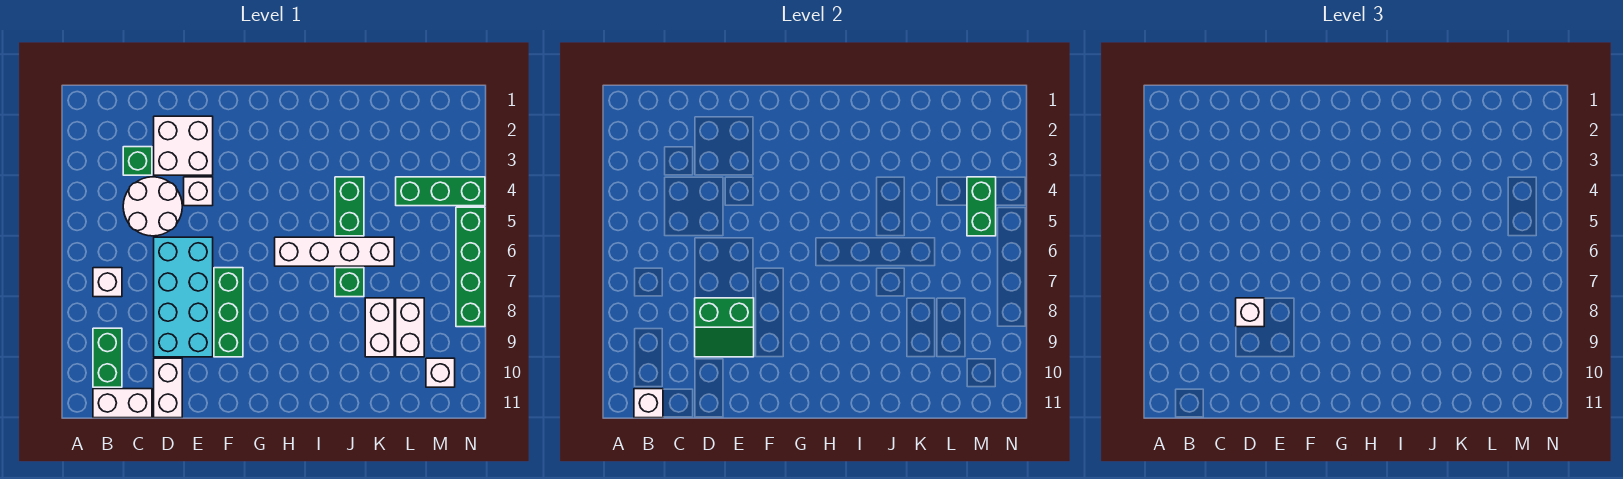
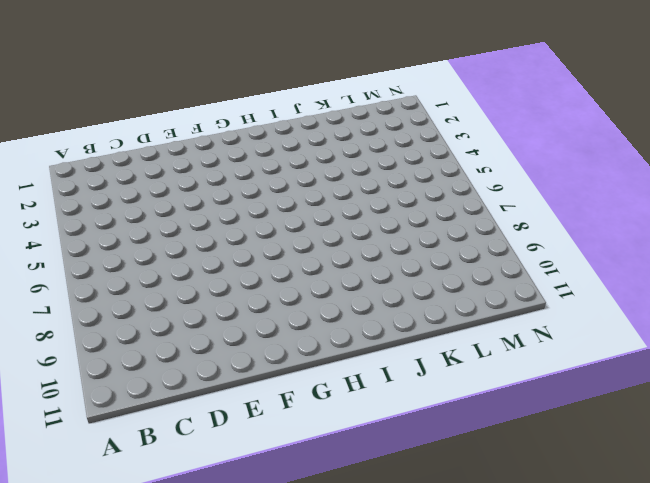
none -> white 1x1 brick [93,268,122,297]
none -> green 1x2 brick [93,328,122,387]
none -> white 1x2 brick [93,389,152,418]

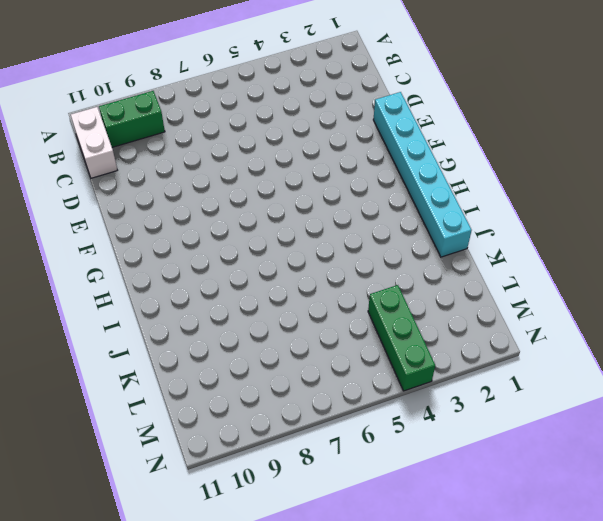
cyan 1x6 brick [373,92,472,257] -> none
none -> white 1x1 brick [93,268,122,297]
none -> green 1x1 brick [123,147,152,175]
none -> white 2x2 round brick [123,177,182,236]

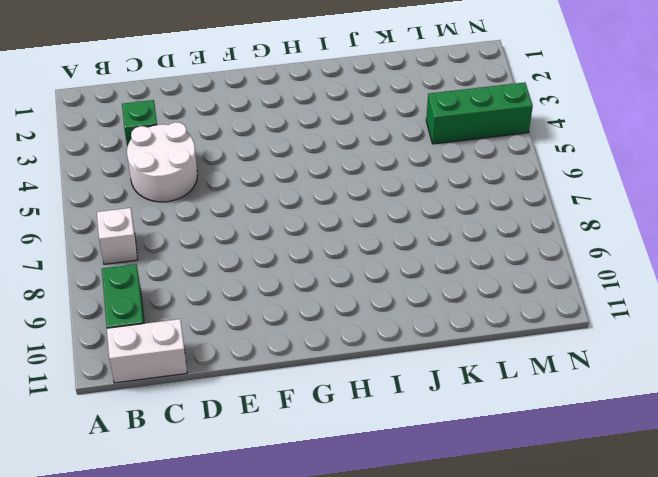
none -> white 2x2 brick [154,116,213,175]
none -> cyan 2x4 brick [154,237,213,357]
none -> white 1x2 brick [154,358,182,418]

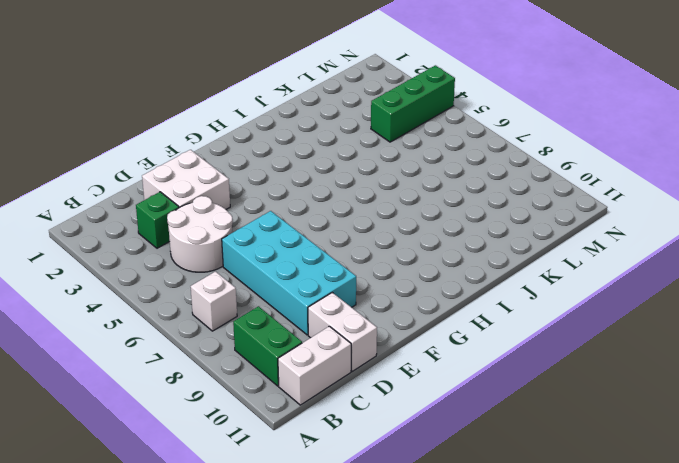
none -> white 1x1 brick [184,177,213,206]
none -> green 1x3 brick [214,268,243,357]
none -> white 1x4 brick [275,237,394,266]

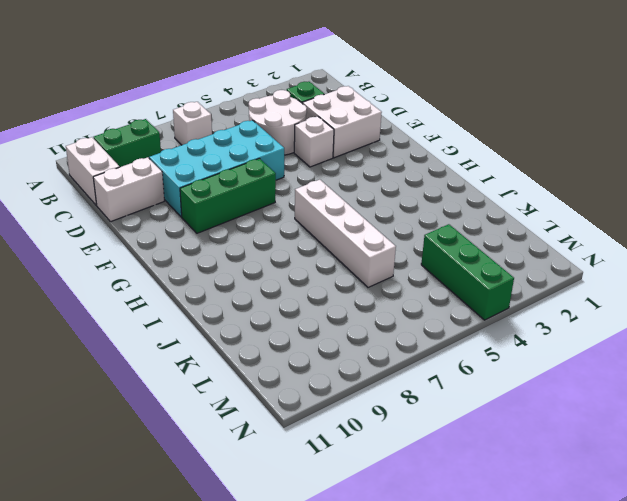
none -> green 1x2 brick [335,177,364,236]
none -> green 1x1 brick [335,268,364,297]
none -> white 1x2 brick [365,298,394,357]

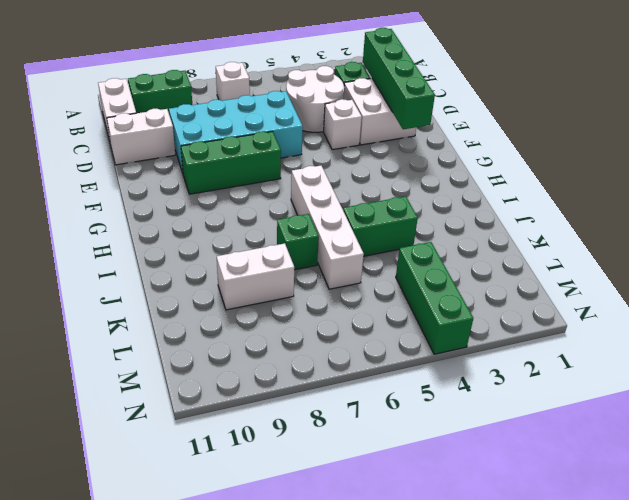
green 1x4 brick [363,28,435,129] -> green 1x4 brick turned to [456,207,485,327]
none -> white 1x2 brick [396,298,424,357]
none -> white 1x1 brick [426,358,455,387]
none -> white 1x1 brick [634,389,663,418]

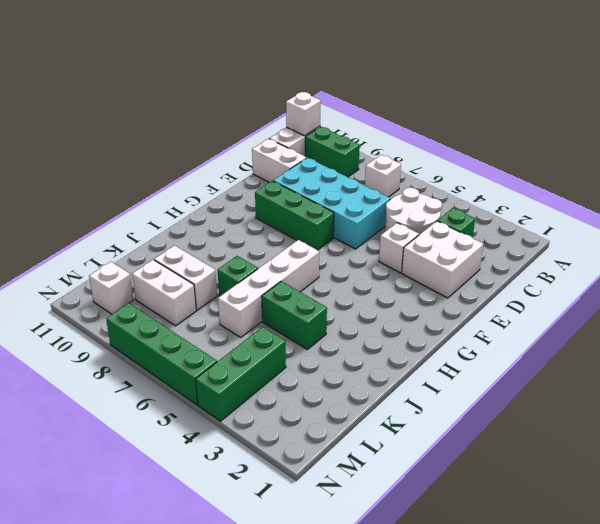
none -> green 2x2 slope [695,298,754,357]
none -> green 1x2 brick [967,177,996,236]
none -> white 1x1 brick [1236,298,1264,327]

